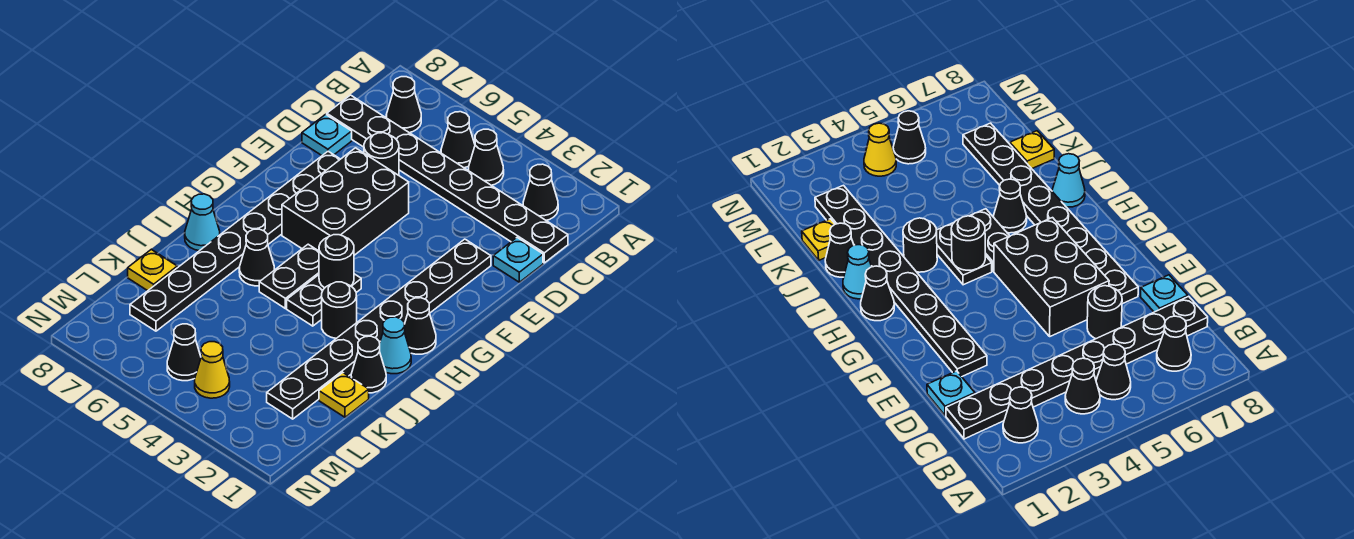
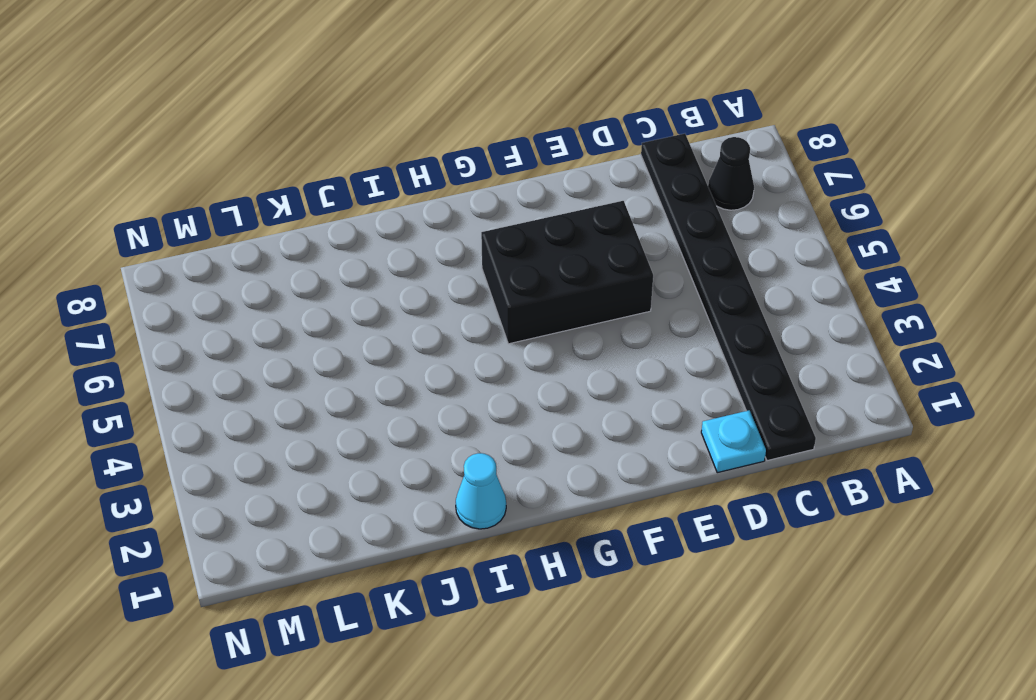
none -> black 1x1 cone [523,164,558,220]
none -> black 1x1 cone [469,129,504,185]
none -> black 1x1 cone [441,112,475,168]

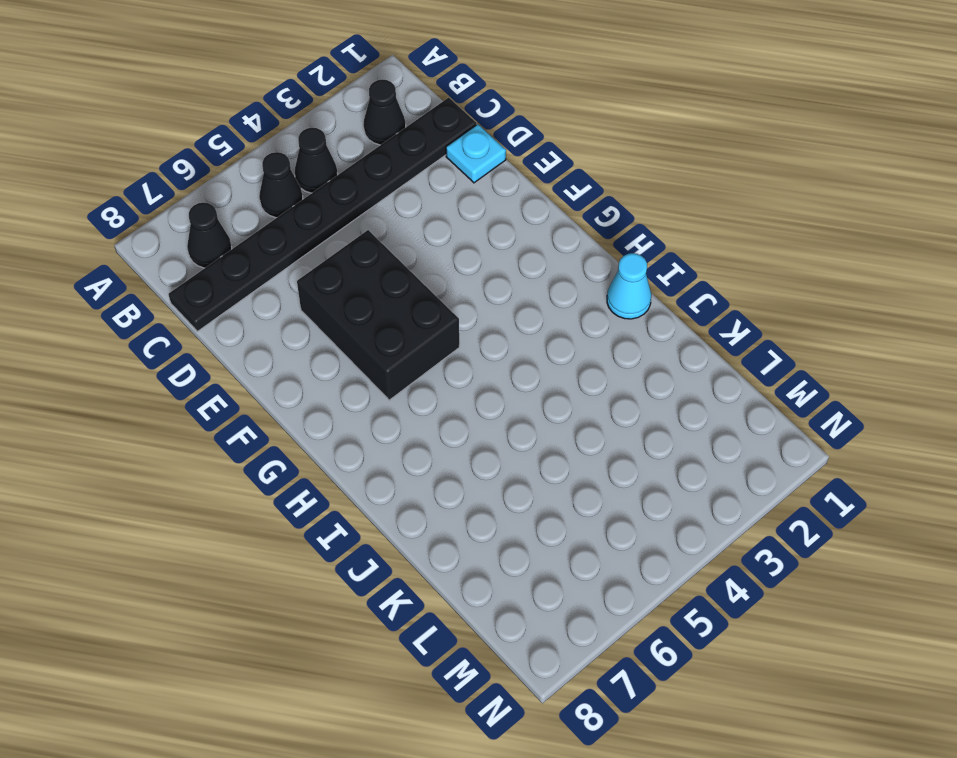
none -> black 1x1 round brick [364,133,399,175]
none -> cyan 1x1 plate [302,114,352,155]
none -> black 1x8 plate [267,239,491,419]

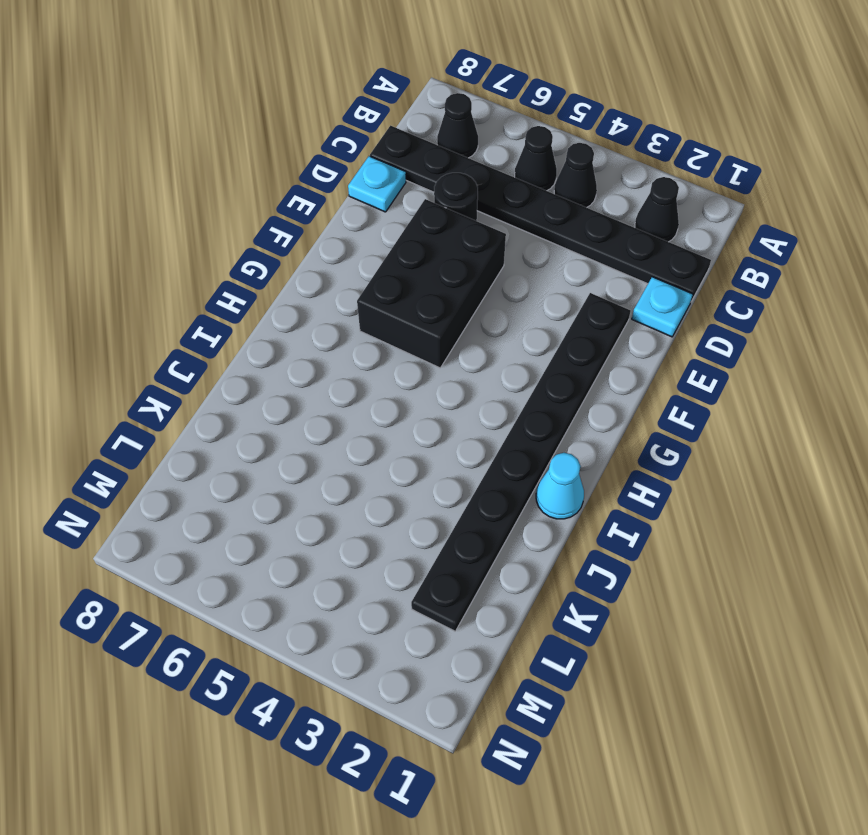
none -> black 1x8 plate [130,151,340,331]
none -> black 1x1 cone [404,298,436,354]
none -> black 1x2 plate [287,274,361,326]

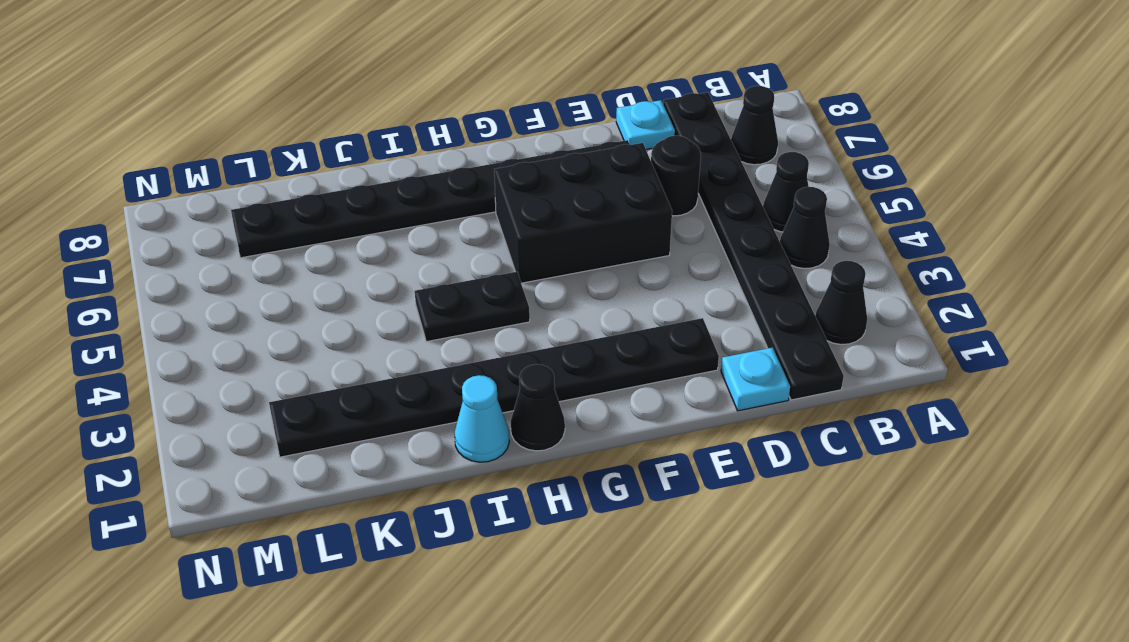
none -> black 1x2 plate [259,244,319,308]
none -> black 1x1 round brick [322,282,357,338]
none -> black 1x1 cone [239,229,274,286]

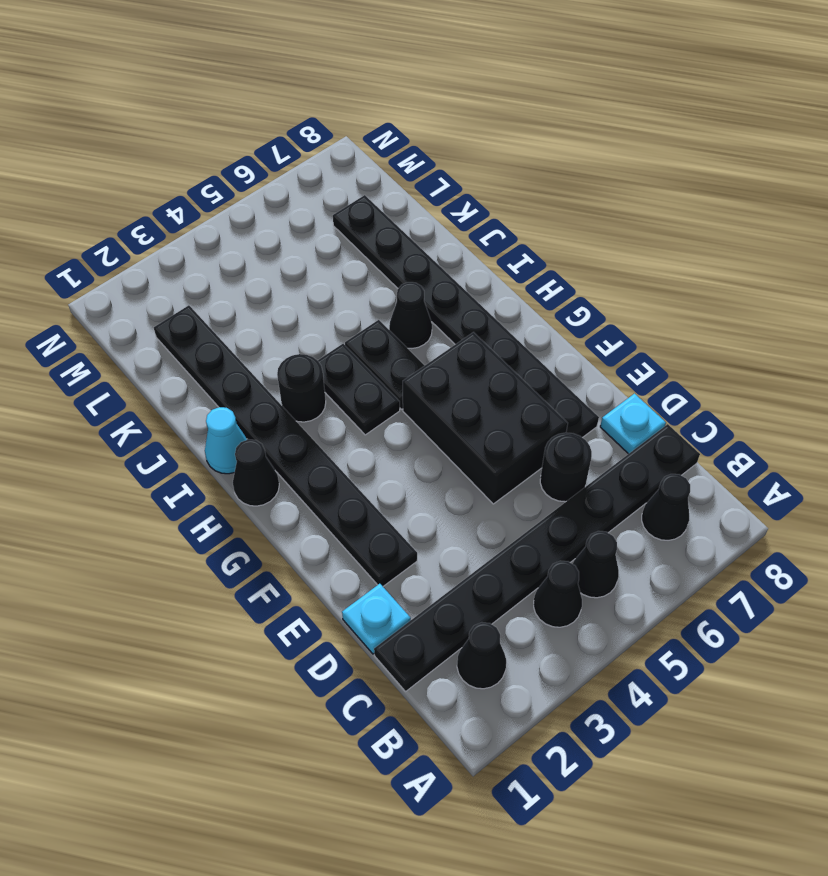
none -> cyan 1x1 cone [185,194,220,251]
none -> black 1x1 cone [351,336,386,393]
none -> yellow 1x1 plate [319,373,369,417]

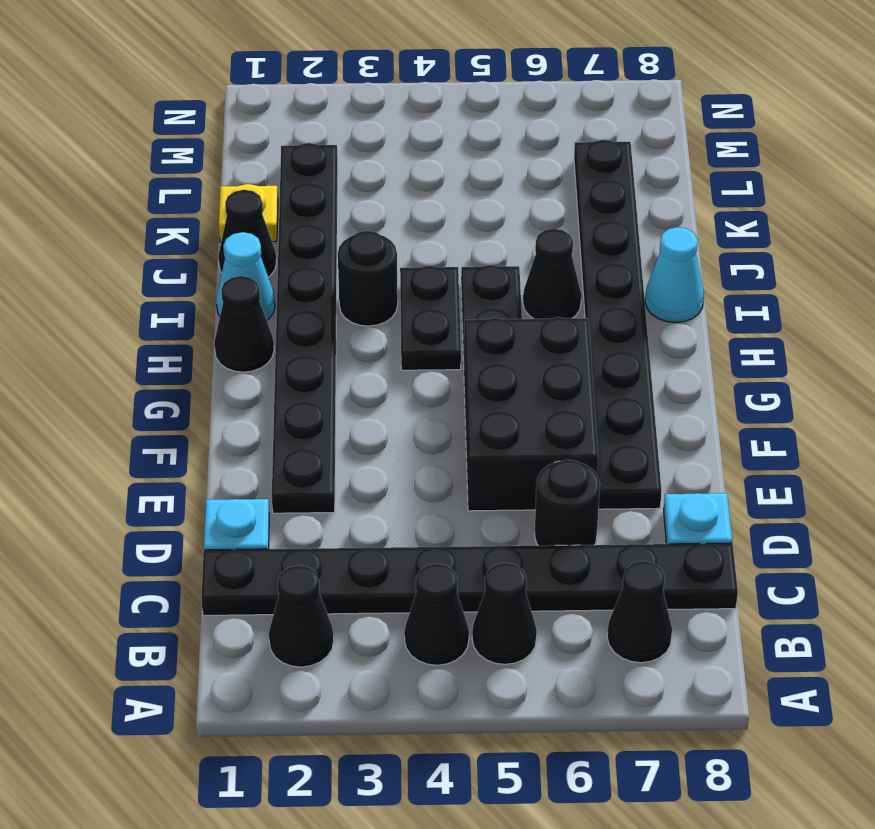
none -> yellow 1x1 plate [128,249,177,291]
none -> yellow 1x1 cone [195,342,230,398]
none -> black 1x1 cone [167,324,201,381]

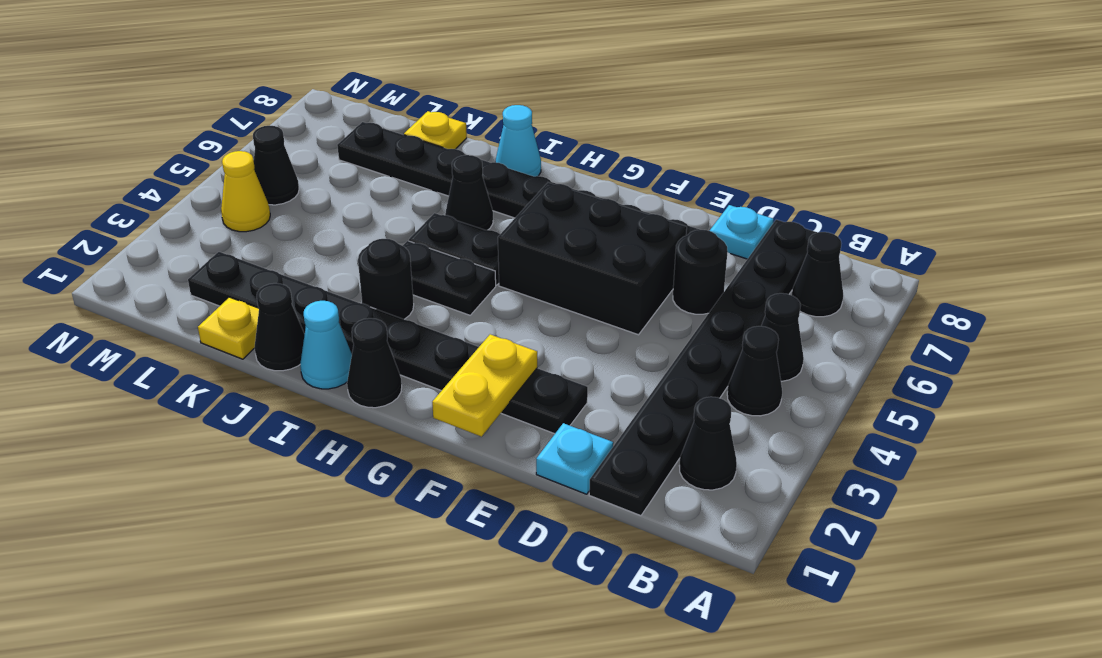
yellow 1x2 plate [432,334,537,437] -> none
none -> black 1x1 round brick [319,235,354,288]

